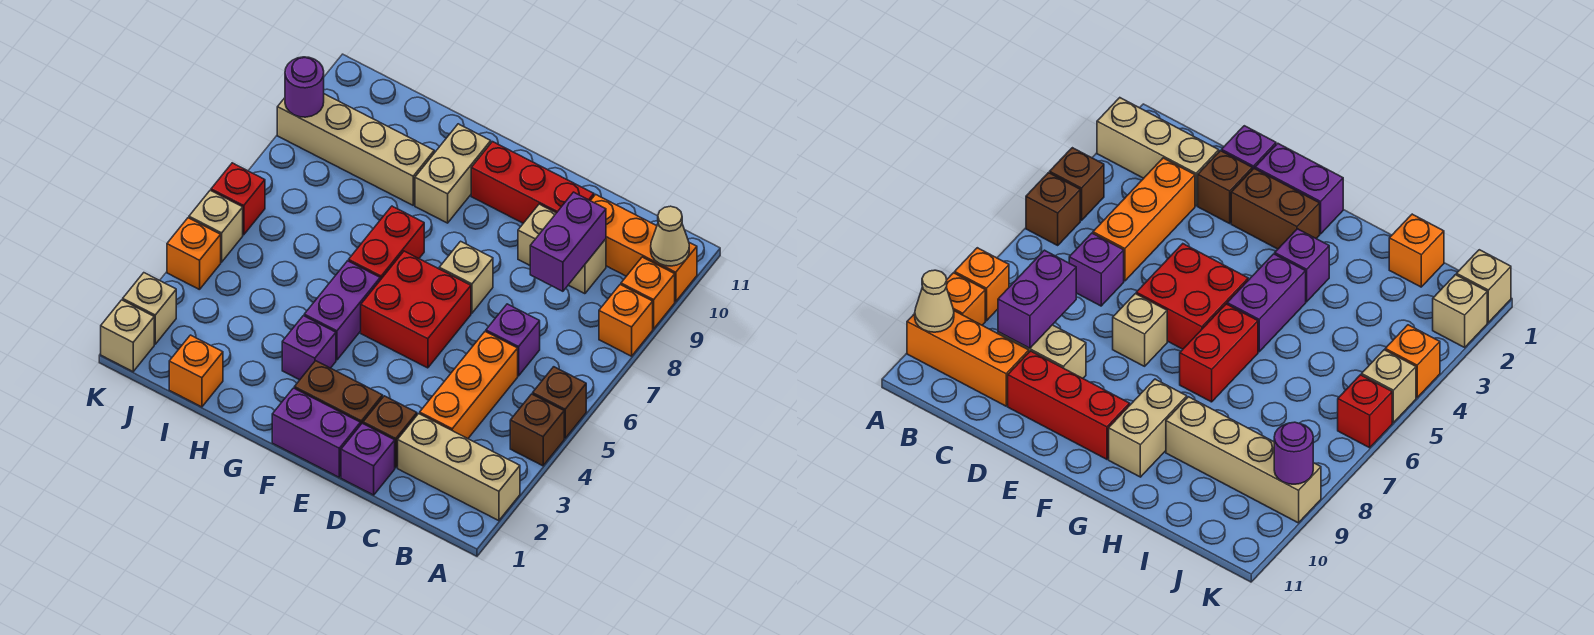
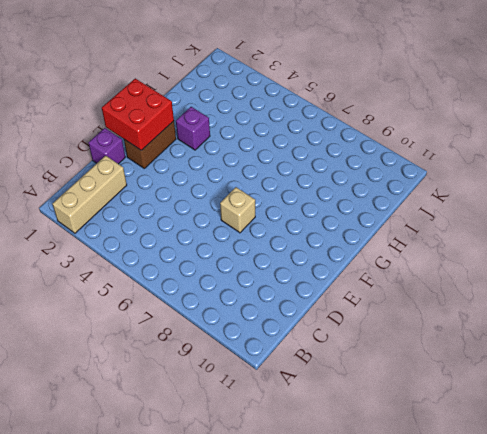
red 2x2 brick [102,78,174,151] -> red 2x2 brick moved to [361,251,471,368]
none -> brown 1x1 brick [510,394,564,466]
none -> brown 1x1 brick [533,367,586,438]
none -> orange 1x1 brick [599,285,653,356]
none -> orange 1x1 brick [621,257,675,329]

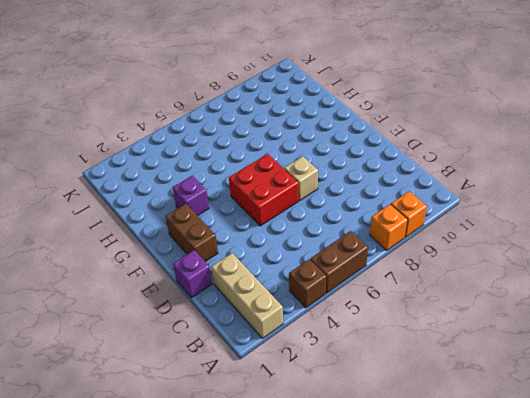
brown 1x2 brick [310,231,368,293] -> brown 1x1 brick [533,367,586,438]
none -> orange 1x3 brick [590,194,697,302]
none -> orange 1x3 brick [420,332,518,439]
none -> purple 1x1 brick [486,304,540,376]
none -> tan 1x2 brick [518,204,606,294]

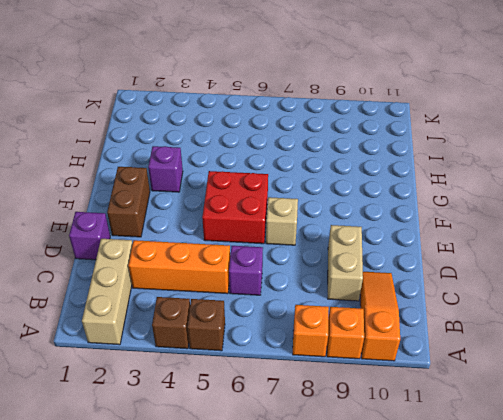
orange 1x3 slope [360,272,400,361] -> orange 1x3 brick [590,194,697,302]
none -> brown 1x1 brick [363,396,417,468]
none -> red 1x3 brick [471,142,594,223]
none -> purple 1x2 brick [272,388,360,477]
none -> purple 1x2 brick [304,261,380,360]

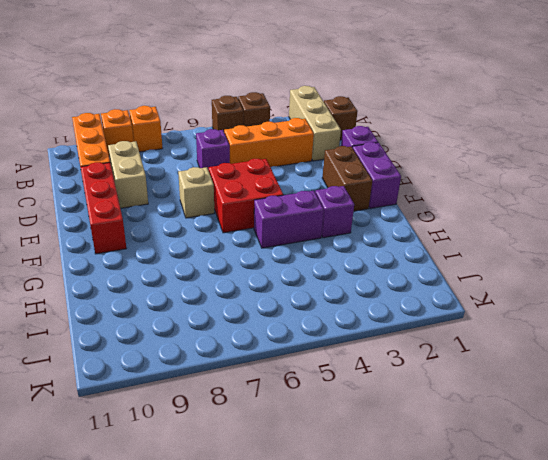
brown 1x1 brick [324,96,358,140] -> brown 1x1 brick moved to [363,396,417,468]
none -> red 1x2 brick [349,206,424,280]
none -> tan 1x2 brick [415,124,491,223]
none -> tan 1x4 brick [277,94,434,205]
none -> orange 1x1 brick [169,335,223,407]

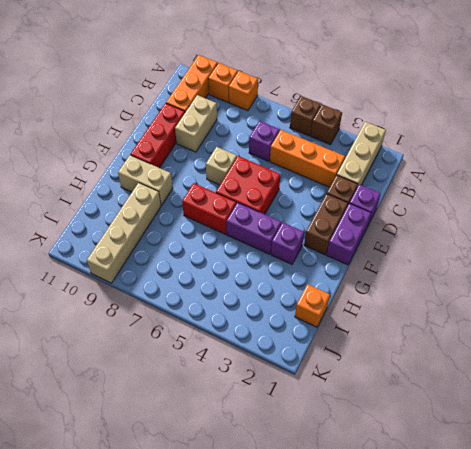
none -> tan 1x1 brick [101,300,154,372]
none -> tan 1x1 brick [123,273,176,344]
none -> orange 1x1 brick [167,218,221,290]
none -> tan 1x1 brick [189,190,243,262]

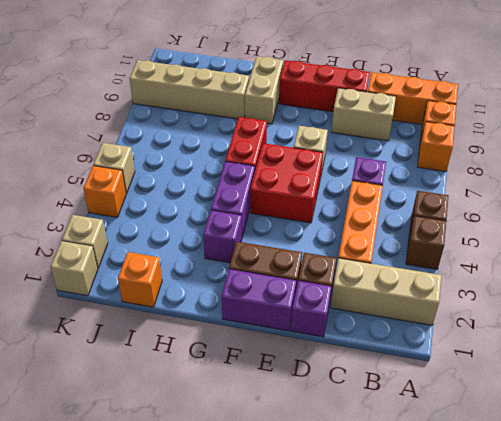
none -> red 1x1 brick [211,163,265,235]
none -> tan 1x1 cone [651,206,689,266]
none -> purple 1x2 brick [530,192,606,291]
none -> purple 1x1 round brick [285,57,324,117]

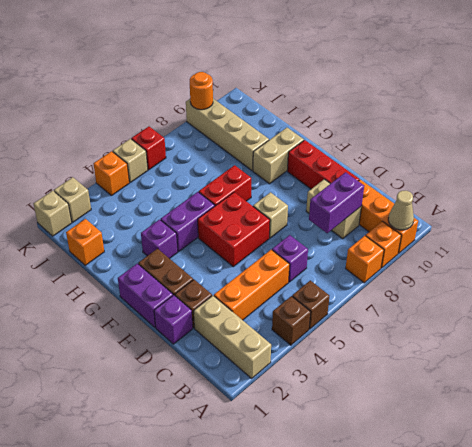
orange 1x1 round brick [190,72,213,110] -> purple 1x1 round brick [285,57,324,117]

